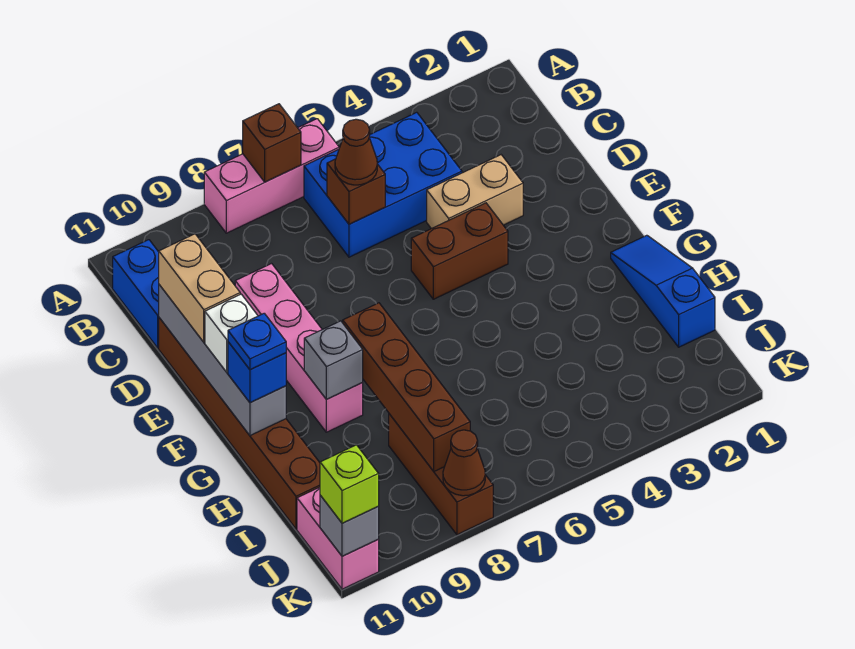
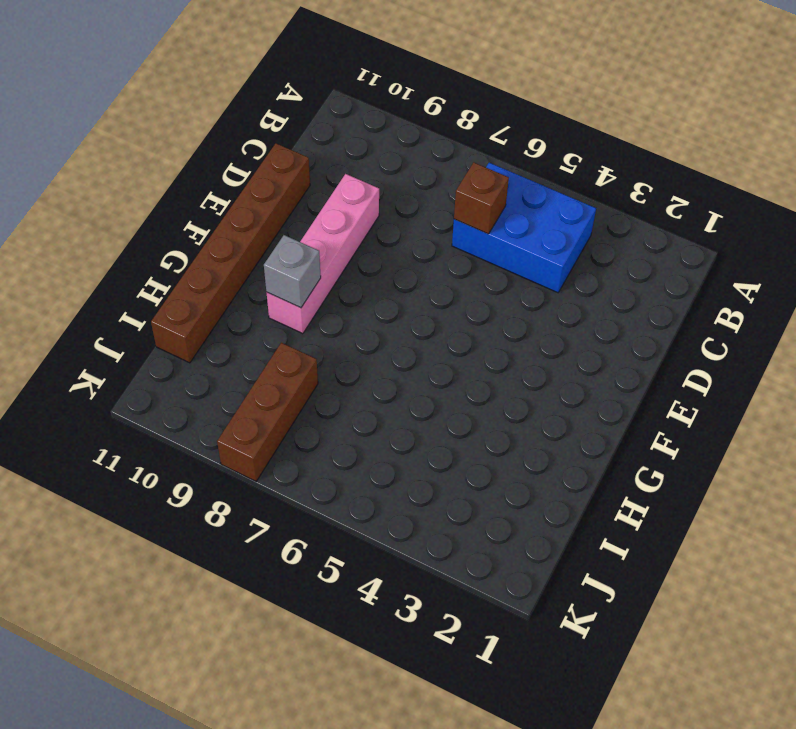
none -> pink 1x3 brick [204,119,339,233]
none -> blue 1x2 brick [113,240,159,348]
none -> tan 1x2 brick [427,155,523,229]

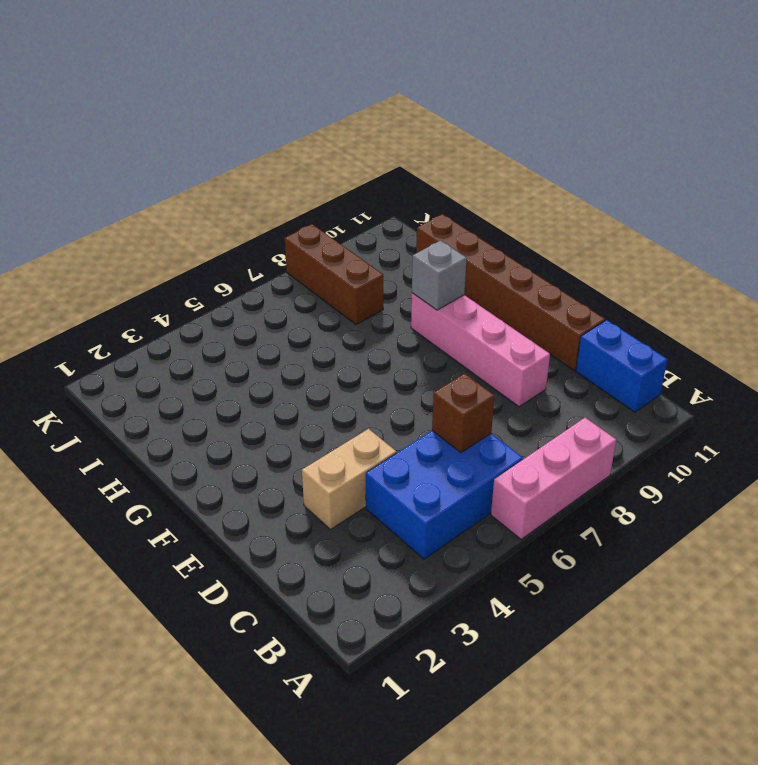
none -> brown 1x2 brick [411,203,508,299]
none -> blue 1x3 slope [611,235,715,347]
none -> pink 1x2 brick [297,487,379,589]

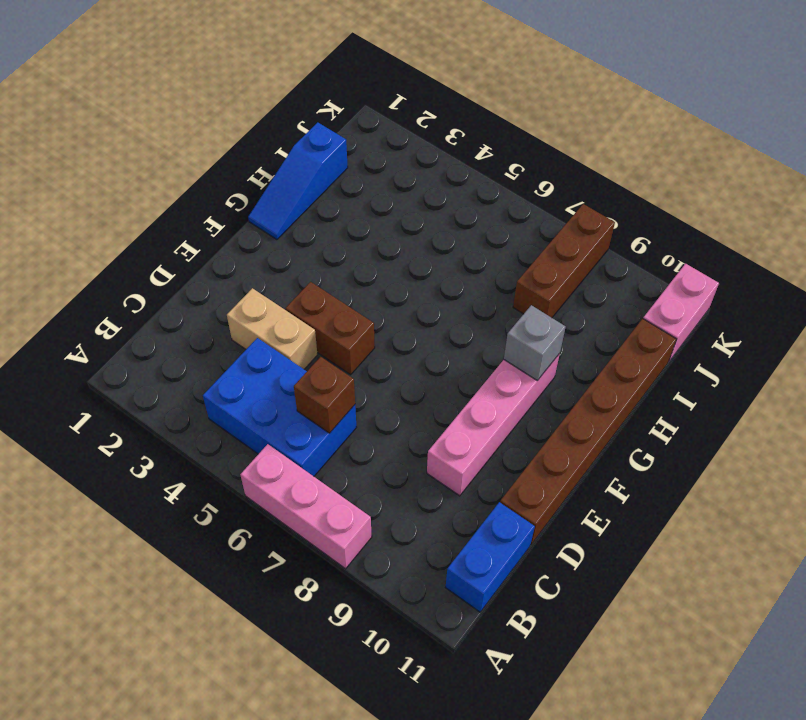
none -> brown 1x1 brick [243,104,301,182]
none -> grey 1x4 brick [159,285,286,436]
none -> brown 1x4 brick [343,303,470,471]

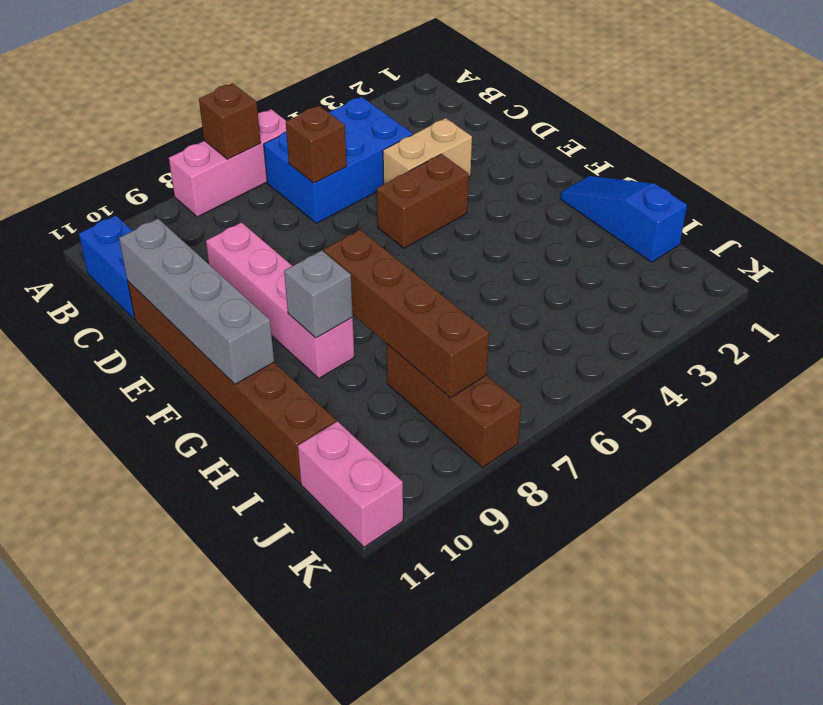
none -> brown 1x1 cone [443,430,485,496]
none -> grey 1x1 brick [320,495,379,556]
none -> brown 1x1 cone [335,119,377,185]

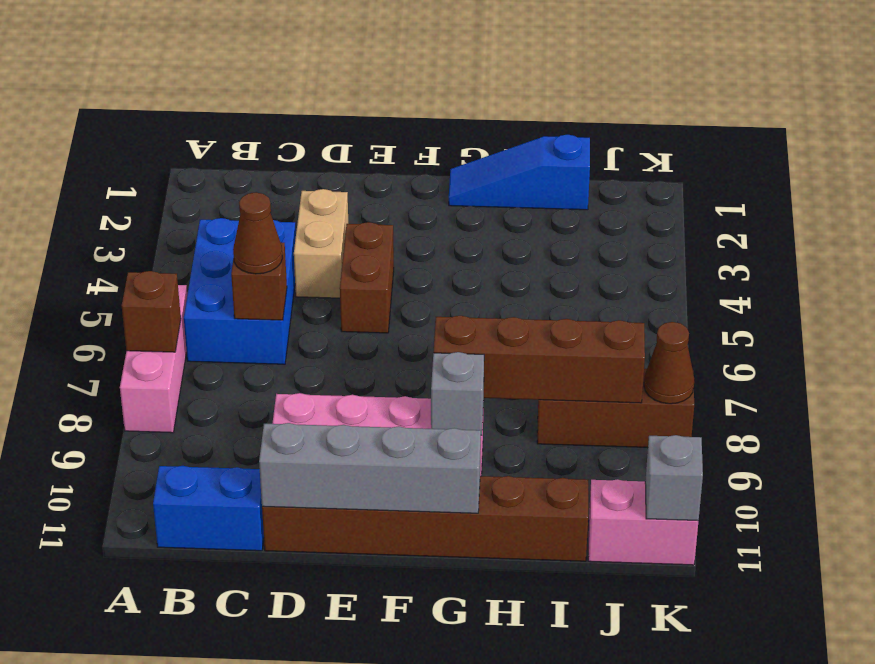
none -> tan 1x2 brick [159,234,240,342]
none -> white 1x1 brick [205,294,258,372]
none -> blue 1x1 brick [228,342,286,403]

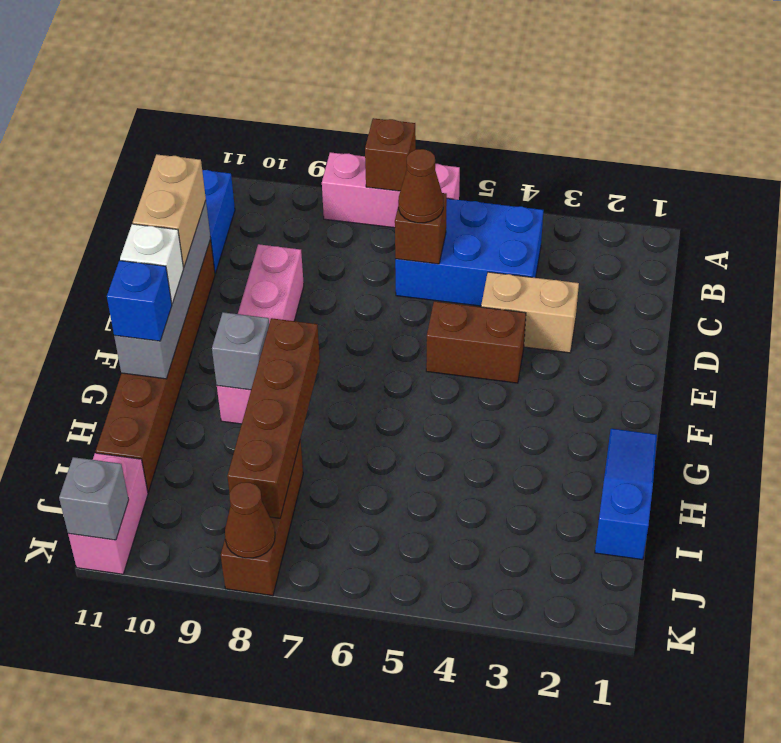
none -> lime 1x1 brick [320,445,379,523]
none -> blue 1x1 plate [228,313,286,370]

